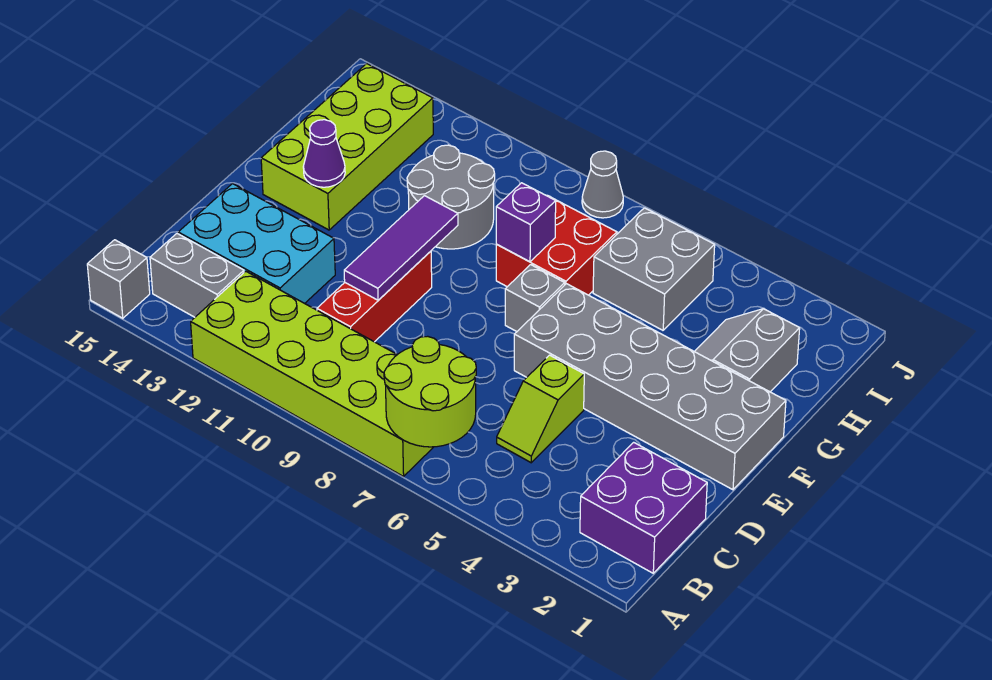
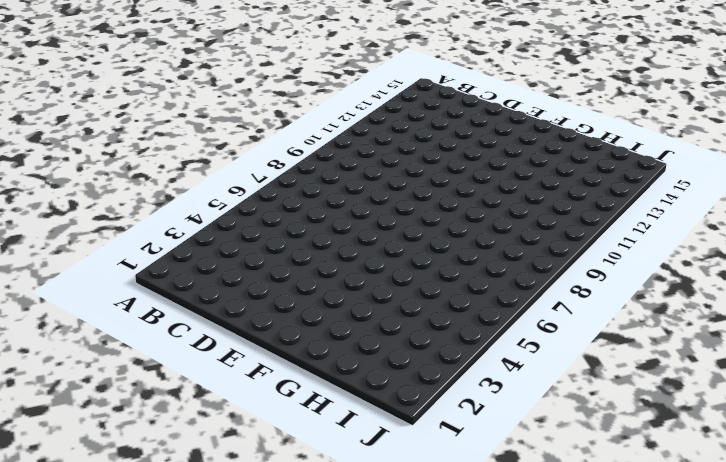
none -> lime 2x6 brick [191,271,433,476]
none -> grey 1x1 brick [87,240,150,318]
none -> purple 2x2 brick [580,442,707,573]

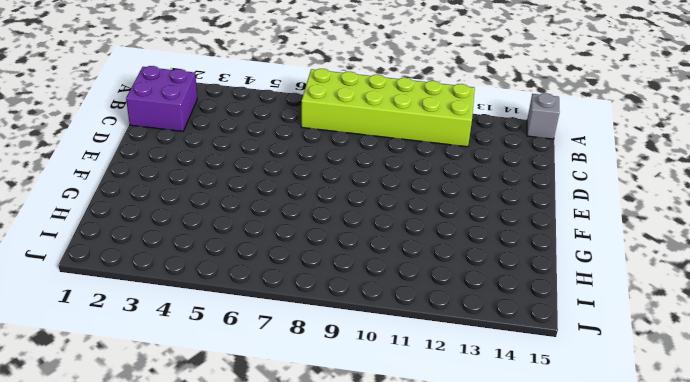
none -> grey 1x2 brick [150,234,244,317]
none -> lime 1x2 slope [497,355,584,463]
none -> red 1x3 brick [317,251,432,342]

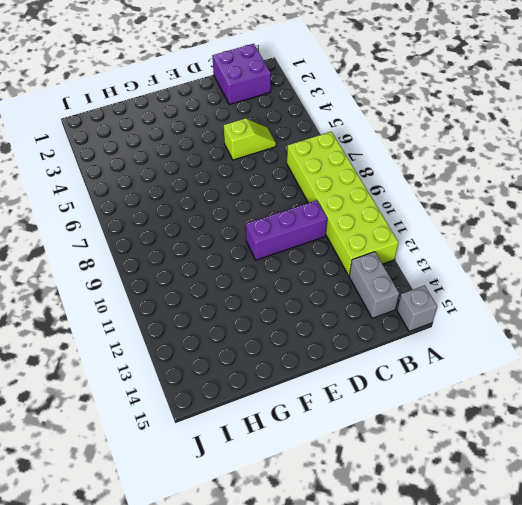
purple 1x3 brick [246,200,327,260] -> red 1x3 brick [317,251,432,342]
none -> cyan 2x3 brick [178,184,335,303]
none -> grey 2x6 brick [514,284,786,490]
none -> grey 1x1 brick [505,265,565,332]

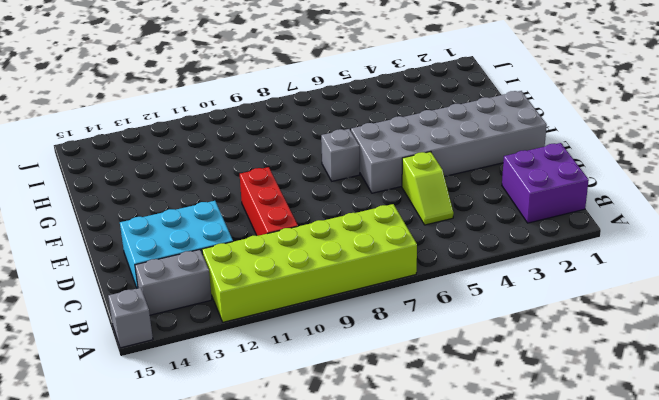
none -> lime 2x4 brick [261,64,433,230]
none -> grey 2x2 slope [694,309,800,392]
none -> red 2x2 brick [496,195,617,295]

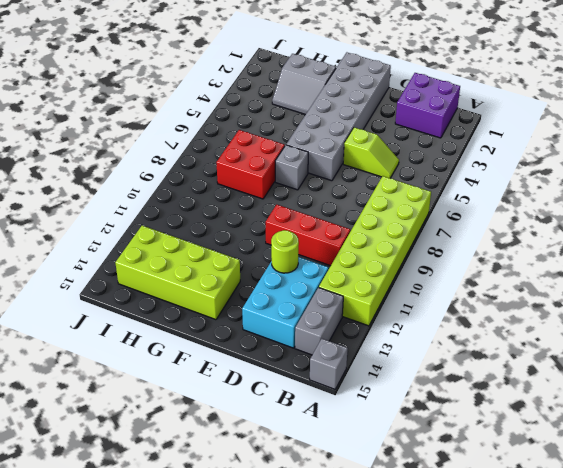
lime 1x1 round brick [271,230,299,273] -> none
none -> grey 2x2 round brick [407,145,495,249]
none -> grey 2x2 brick [593,208,715,330]
none -> grey 1x1 cone [582,151,623,218]

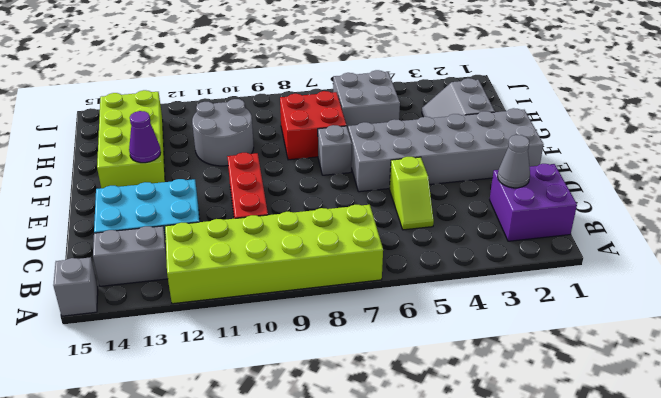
grey 1x1 cone [498,135,530,188] -> grey 1x1 cone moved to [582,151,623,218]
none -> lime 2x2 round brick [384,336,476,447]
none -> purple 1x3 tile [344,196,458,300]
none -> purple 1x1 brick [496,183,556,262]

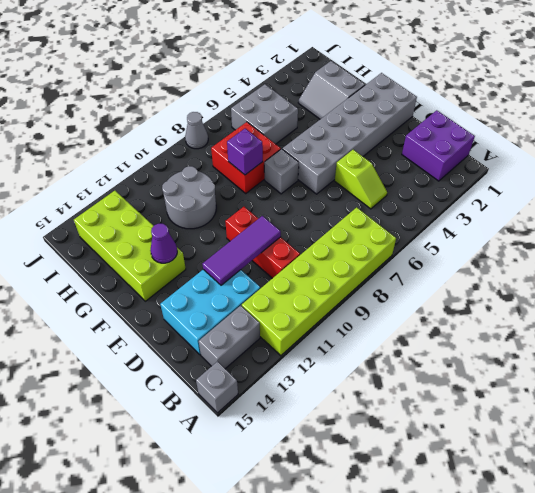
purple 1x3 tile [202,216,281,285] -> purple 1x3 tile turned to [344,196,458,300]
none -> lime 2x2 round brick [384,336,476,447]

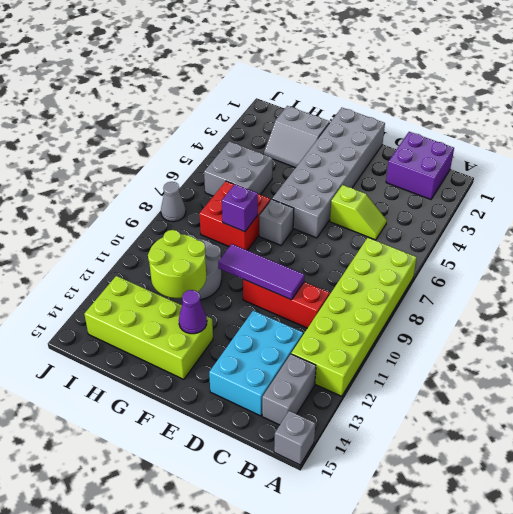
lime 2x2 round brick [148,230,206,298] -> lime 2x2 round brick moved to [384,336,476,447]

